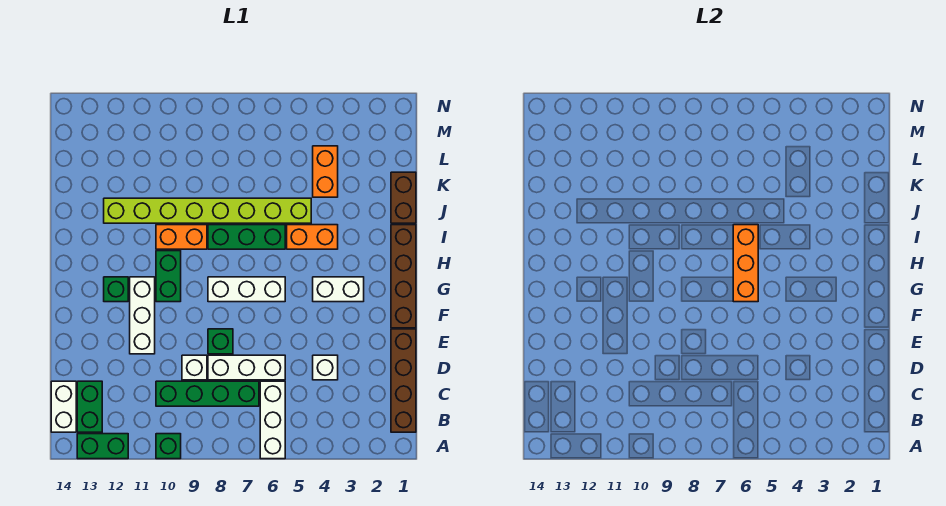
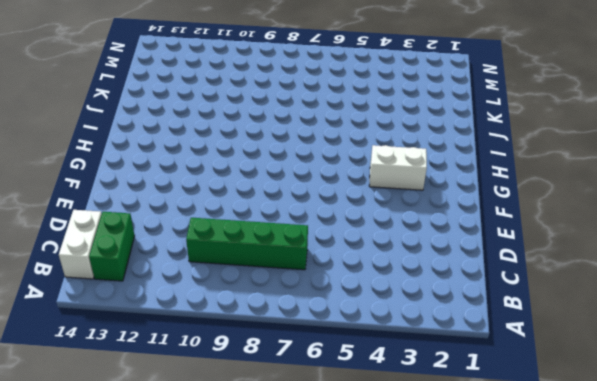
none -> white 1x3 brick [260,381,285,459]
none -> green 1x1 brick [156,434,181,459]
none -> green 1x2 brick [77,434,128,459]

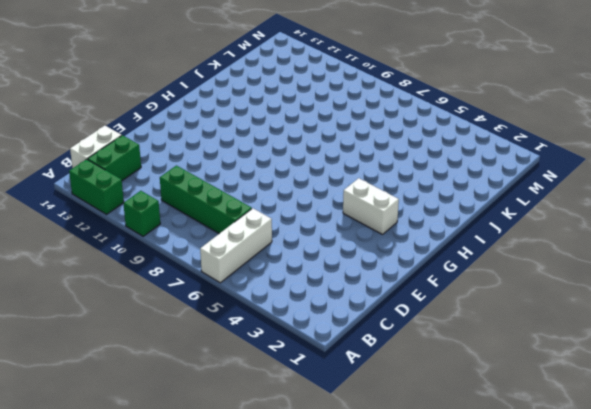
none -> brown 1x4 brick [391,329,416,432]
none -> white 1x1 brick [313,355,338,380]
none -> white 1x3 brick [208,355,285,380]

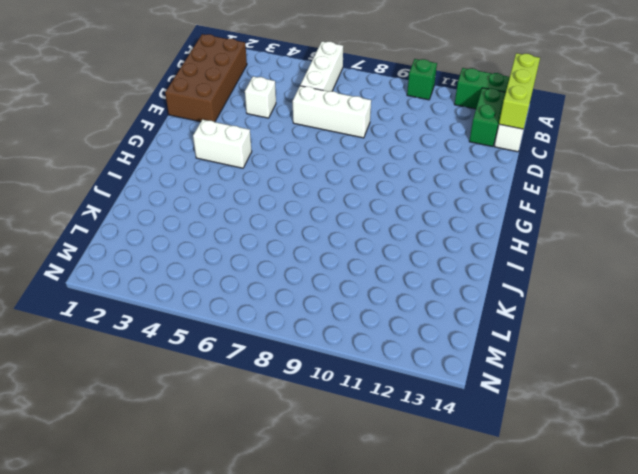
lime 1x3 brick [499,53,540,129] -> none
brown 2x4 brick [165,34,247,122] -> brown 1x4 brick [391,329,416,432]
none -> green 1x4 brick [156,381,259,406]
none -> white 1x1 brick [182,355,207,380]
none -> green 1x1 brick [208,329,233,354]

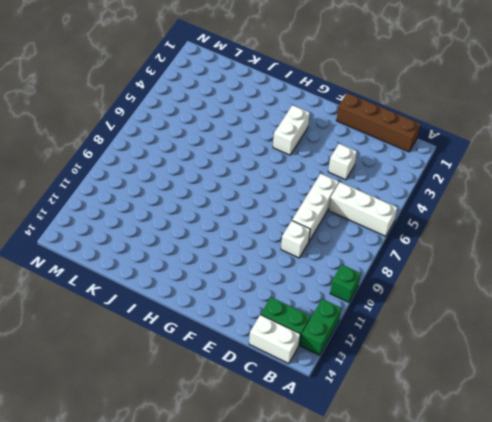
none -> green 1x4 brick [156,381,259,406]
none -> green 1x1 brick [208,329,233,354]
none -> white 1x3 brick [130,277,155,354]

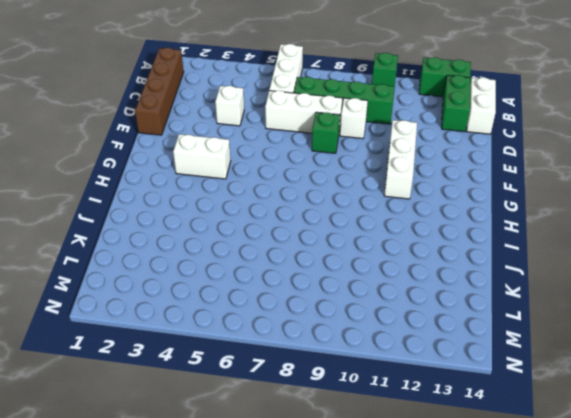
none -> brown 1x4 brick [391,225,416,328]
none -> white 1x3 brick [208,277,285,302]
none -> green 1x2 brick [156,251,181,302]

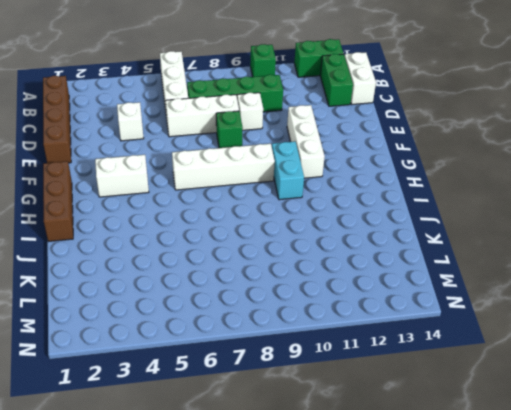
brown 1x3 brick [43,161,73,242] -> brown 1x4 brick [391,225,416,328]
white 1x4 brick [172,144,275,190] -> white 1x3 brick [208,277,285,302]
cyan 1x2 brick [272,141,304,200] -> green 1x2 brick [156,251,181,302]
none -> green 1x1 brick [104,277,128,302]
none -> orange 1x2 brick [287,225,338,249]
none -> green 1x3 brick [208,225,285,249]

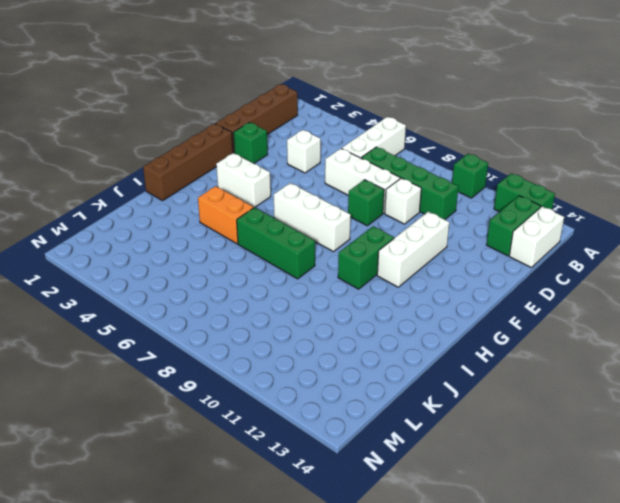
green 1x1 brick [233,122,268,163] -> green 1x1 brick moved to [104,277,128,302]
none -> orange 1x2 brick [156,225,207,249]
none -> brown 1x2 brick [391,172,416,223]
none -> lime 1x8 brick [104,198,311,223]

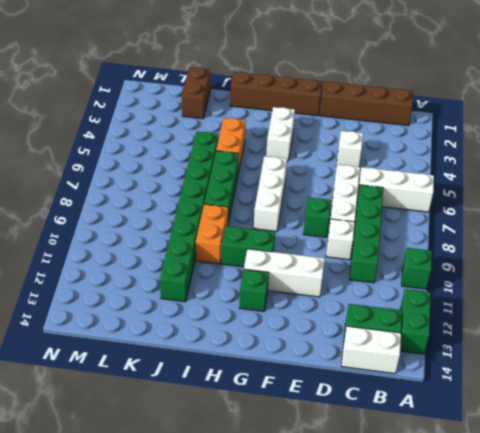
green 1x8 brick [160,131,219,302] -> lime 1x8 brick [104,198,311,223]
brown 1x2 brick [182,67,211,119] -> brown 1x2 brick turned to [391,172,416,223]
none -> orange 1x2 brick [313,146,338,197]
none -> orange 1x3 brick [733,225,758,302]

